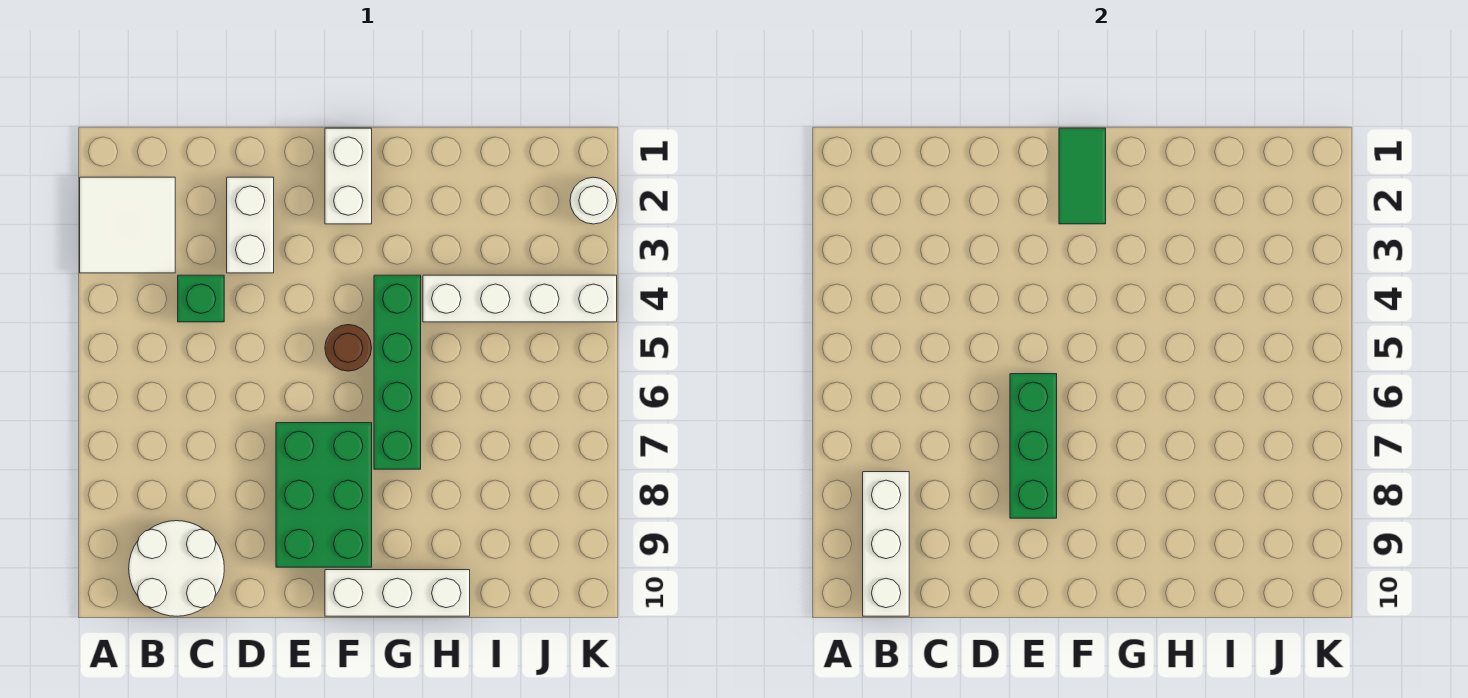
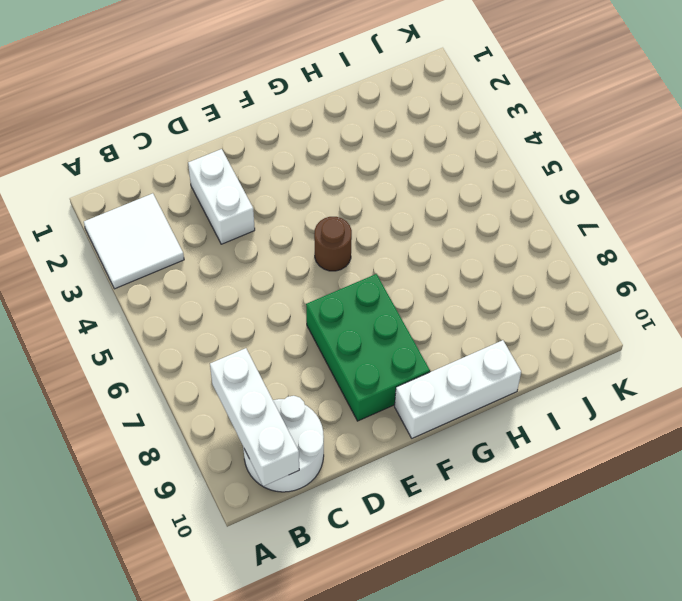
none -> green 1x1 brick [178,275,224,322]
none -> white 1x2 brick [325,128,372,224]
none -> green 1x4 brick [374,275,421,469]

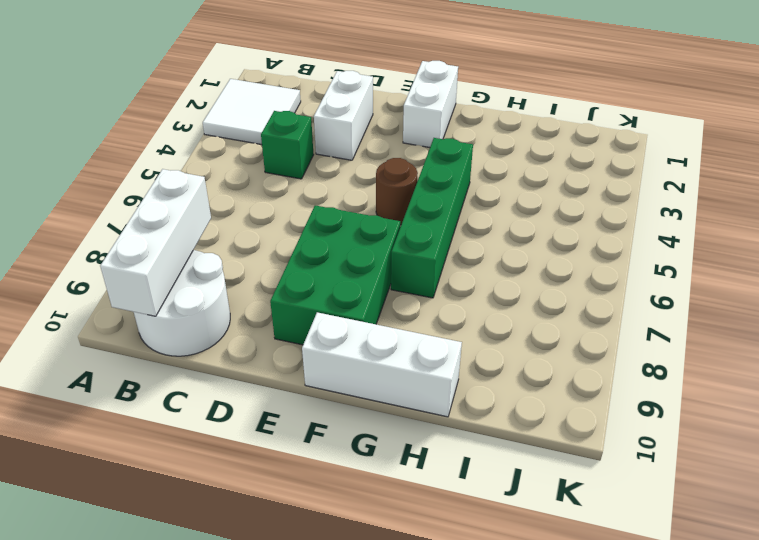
none -> white 1x4 brick [423,275,617,322]
none -> white 1x1 round brick [570,177,617,224]
none -> green 1x3 brick [1010,374,1057,518]

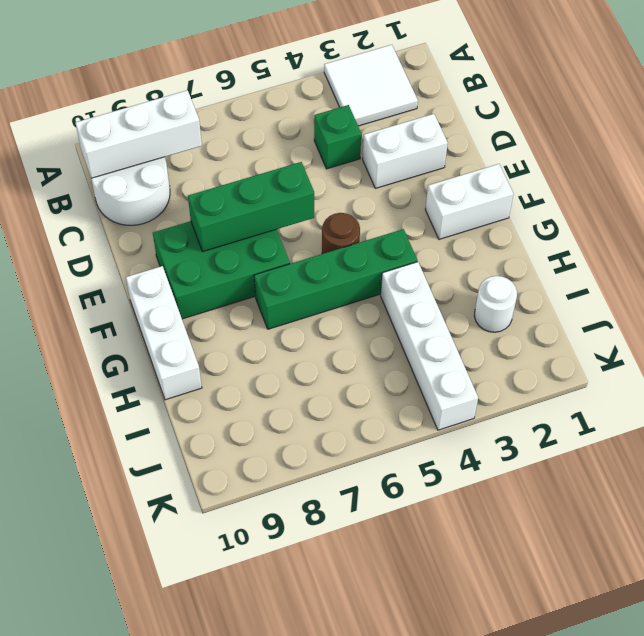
white 1x1 round brick [474,276,517,332] -> white 1x1 round brick moved to [570,177,617,224]
none -> green 1x2 tile [1059,128,1106,224]

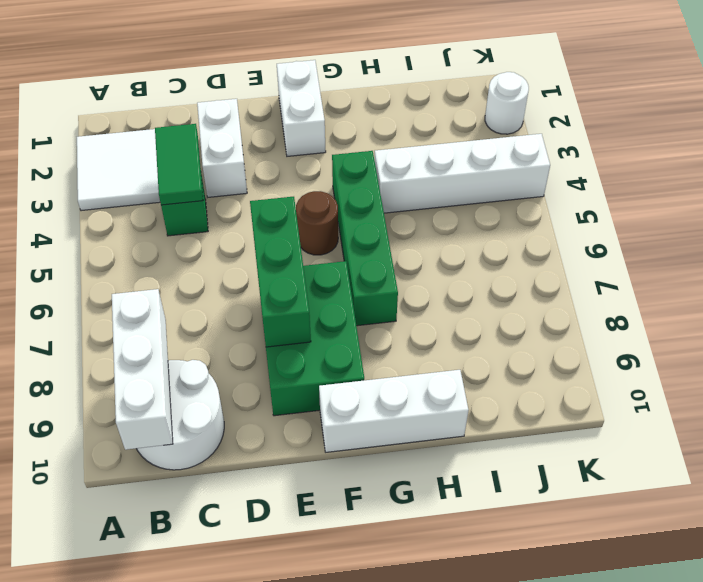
green 1x2 tile [155,124,203,205] -> green 1x2 tile moved to [1059,128,1106,224]

